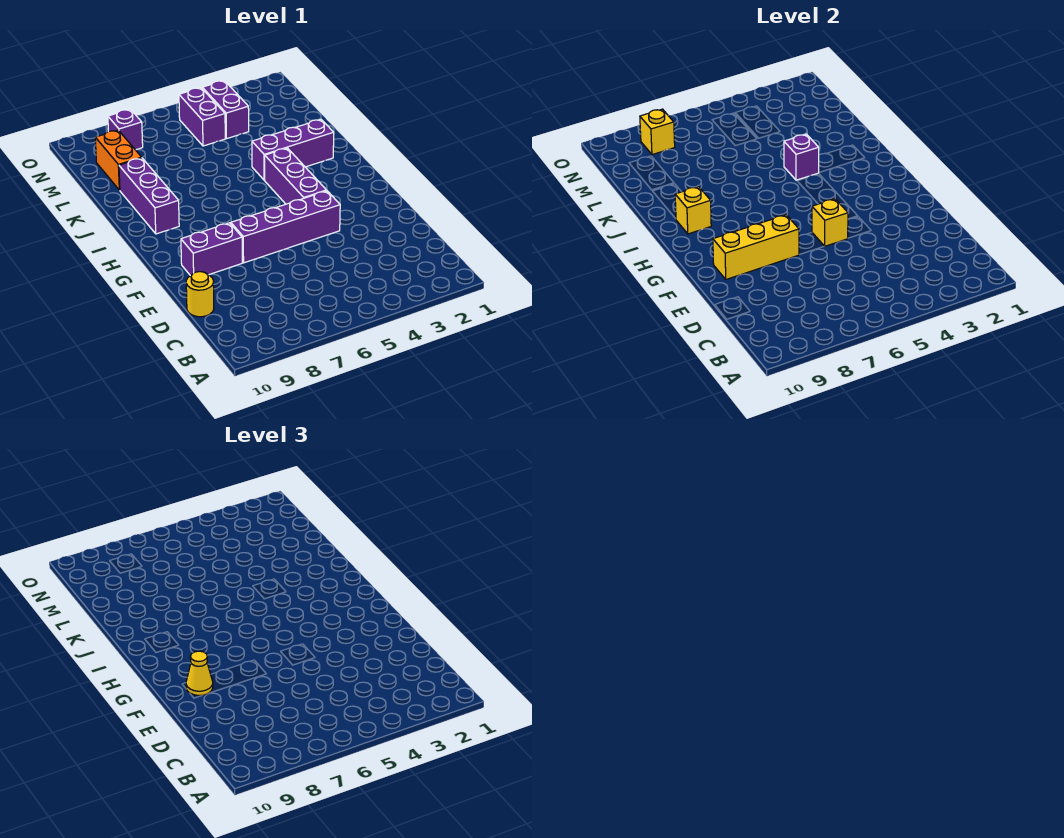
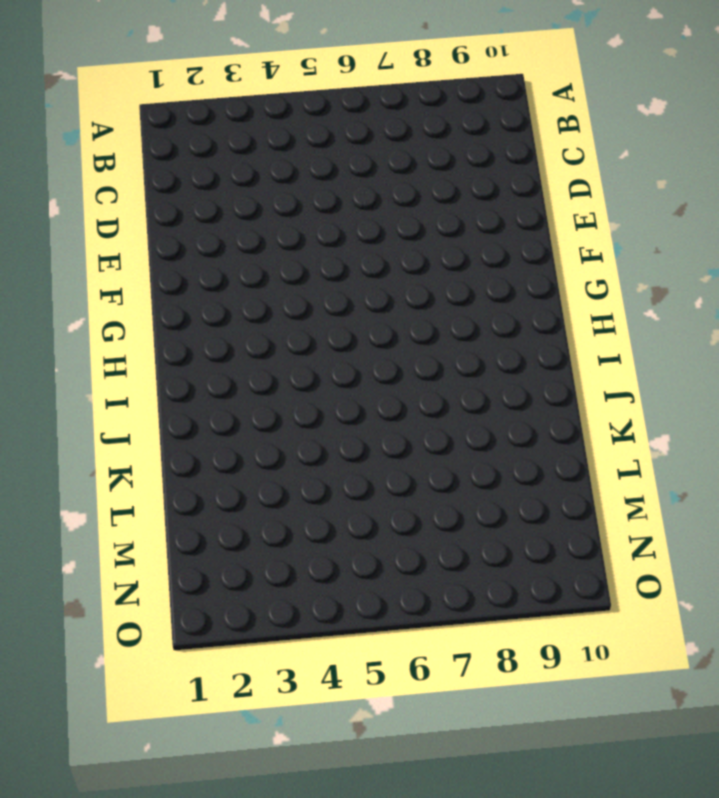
none -> yellow 1x1 round brick [186,272,214,317]
none -> purple 1x4 brick [231,191,340,263]
none -> purple 1x2 brick [181,223,242,276]

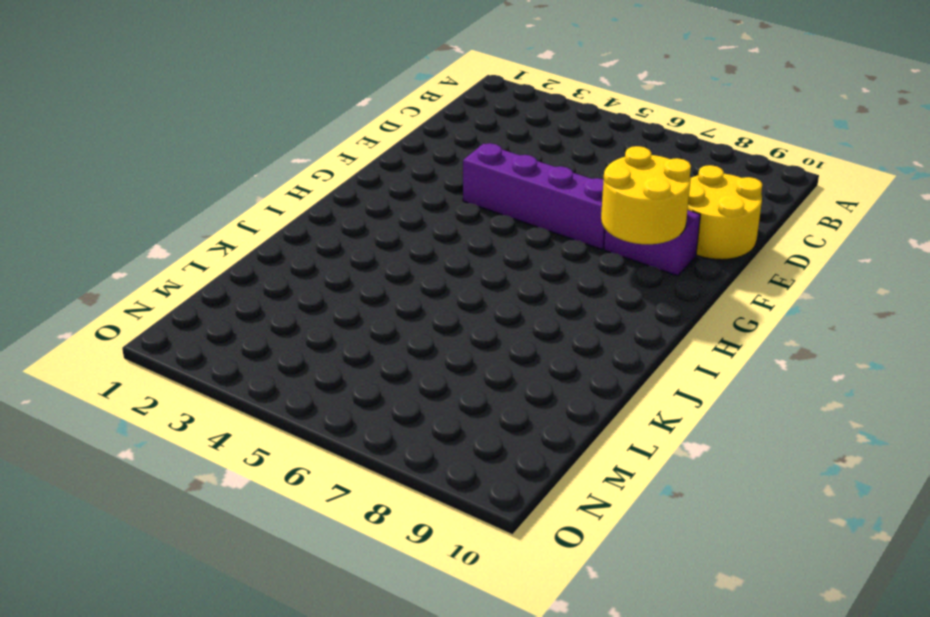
yellow 2x2 round brick [688,165,762,260] -> yellow 1x1 round brick [186,272,214,317]
yellow 2x2 round brick [601,146,691,244] -> yellow 1x3 brick [713,215,799,279]
none -> purple 1x3 brick [265,148,327,204]
none -> purple 1x3 brick [119,158,179,234]
none -> purple 1x3 brick [252,119,334,180]

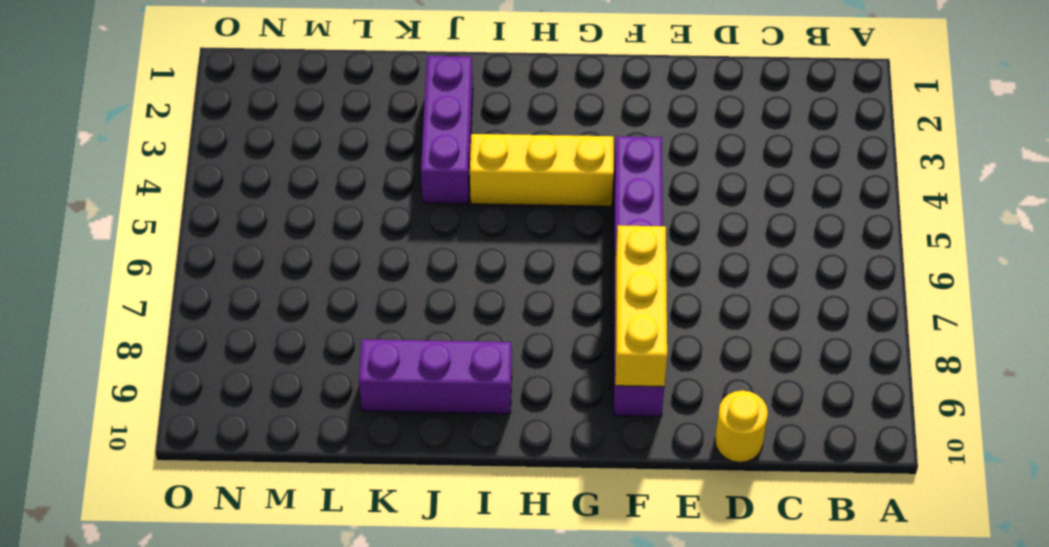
yellow 1x3 brick [470,134,614,206] -> purple 1x3 brick [265,148,327,204]
none -> orange 1x2 brick [95,130,142,190]
none -> purple 1x2 brick [202,81,249,139]
none -> purple 1x2 brick [179,88,225,146]

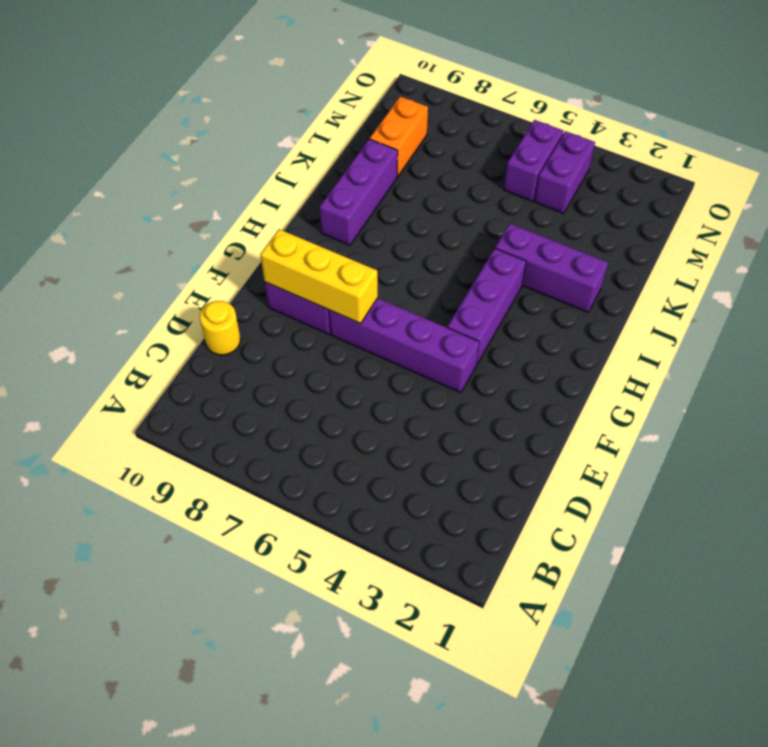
none -> purple 1x1 brick [108,109,143,150]
none -> yellow 1x1 brick [812,199,848,246]
none -> yellow 1x1 brick [675,187,711,234]

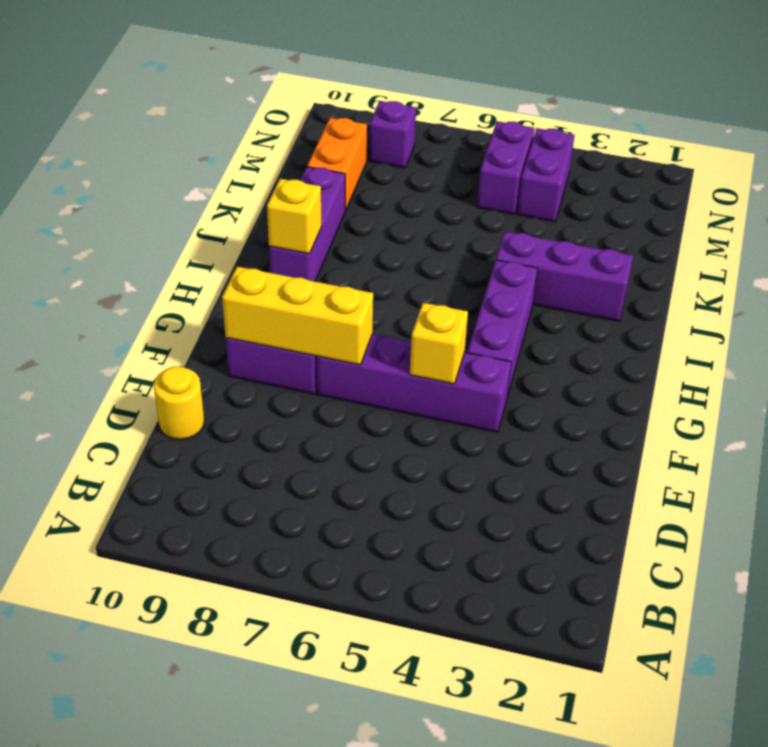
none -> purple 1x1 brick [784,134,819,180]
none -> yellow 1x1 brick [640,109,675,155]
none -> yellow 1x1 cone [186,651,213,696]

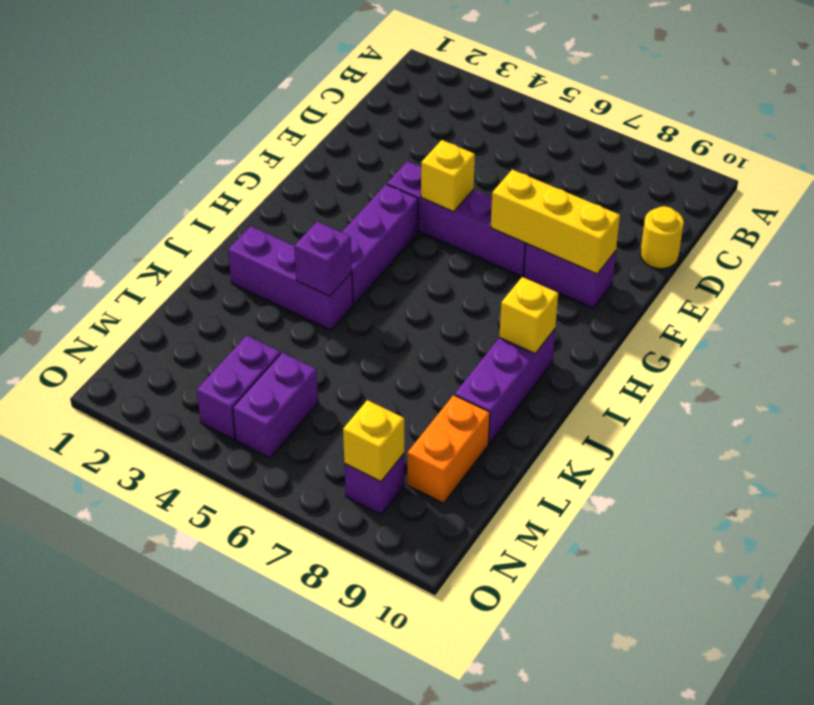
none -> yellow 1x1 cone [186,651,213,696]

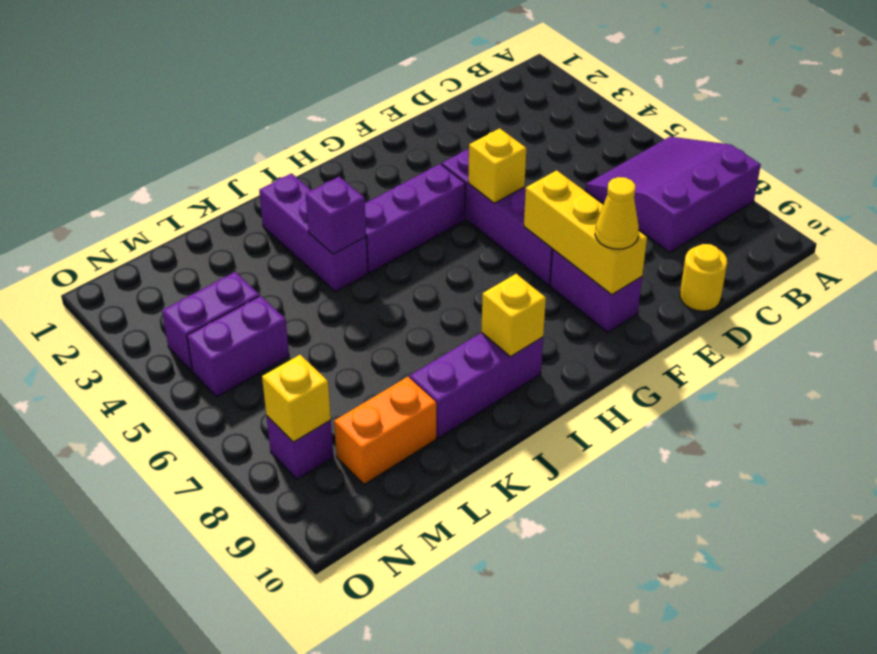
purple 3x3 slope [585,137,761,252] -> none

